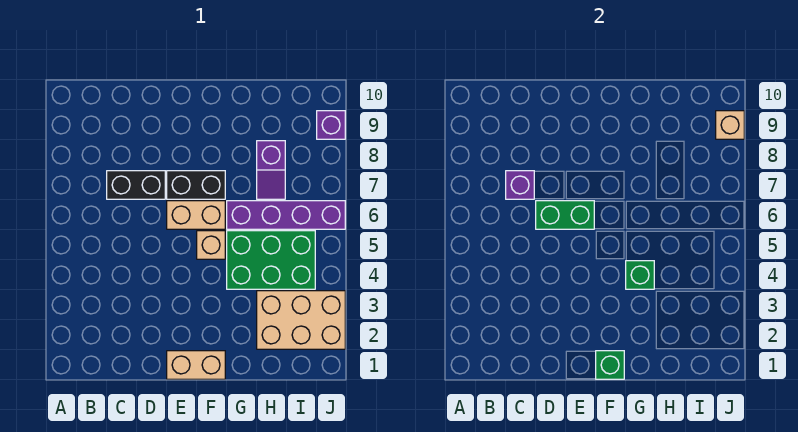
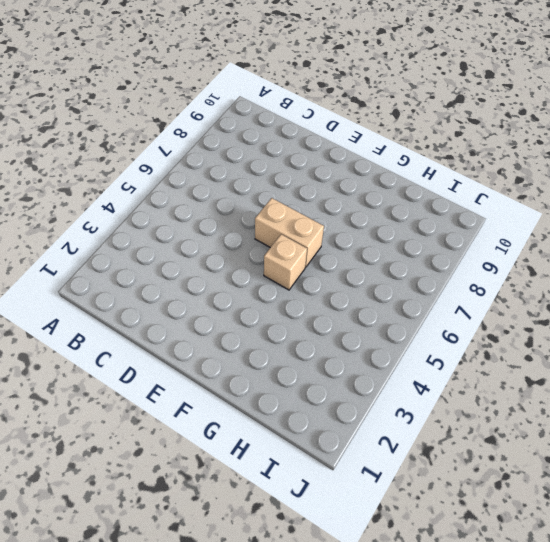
none -> black 1x2 brick [107,171,165,199]
none -> tan 1x2 brick [167,351,225,379]
none -> black 1x2 brick [167,171,225,199]

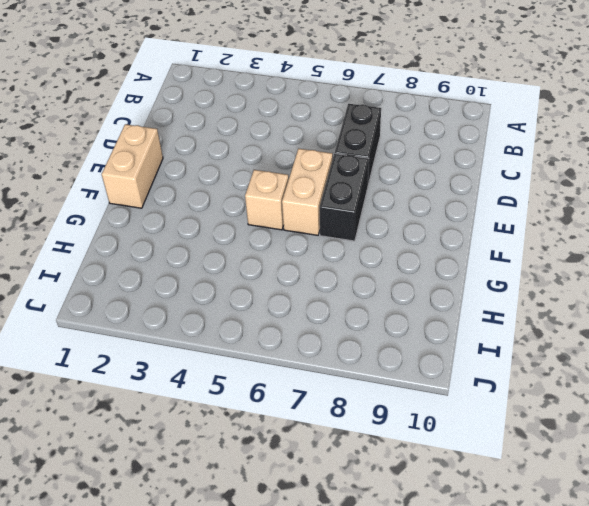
none -> green 2x3 brick [227,231,315,289]
none -> purple 1x4 brick [227,201,345,229]
none -> tan 2x3 brick [257,291,345,349]

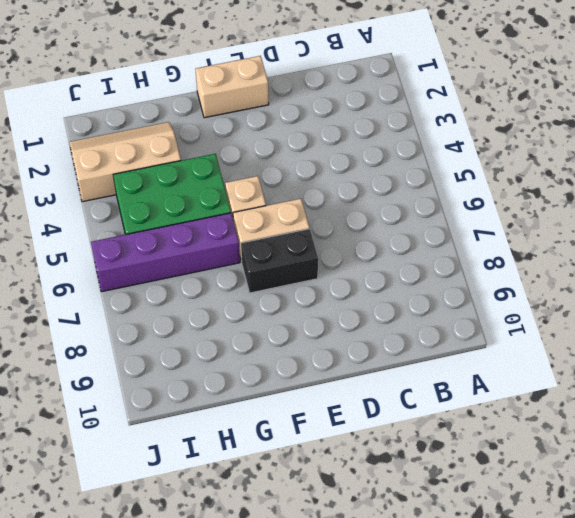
tan 2x3 slope [69,122,181,202] -> tan 2x3 brick [257,291,345,349]
none -> black 1x2 brick [107,171,165,199]
none -> purple 1x2 slope [257,141,285,199]
none -> purple 1x1 brick [317,111,345,139]

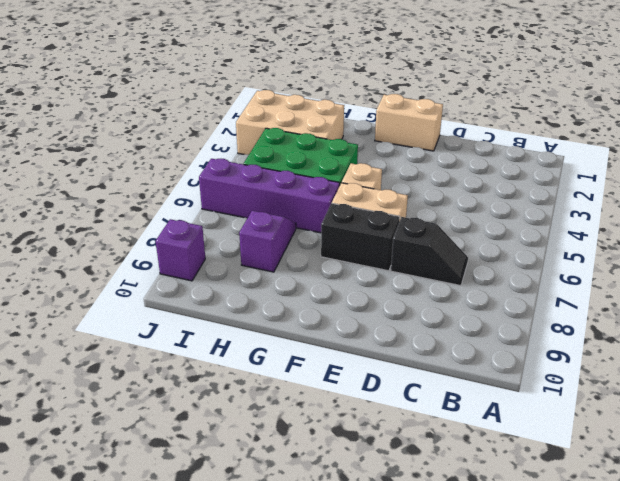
black 1x2 slope [391,217,468,286] -> black 1x2 brick [107,171,165,199]
none -> purple 1x1 brick [506,171,534,199]
none -> green 1x2 brick [536,201,594,229]
none -> green 1x1 brick [596,351,624,379]

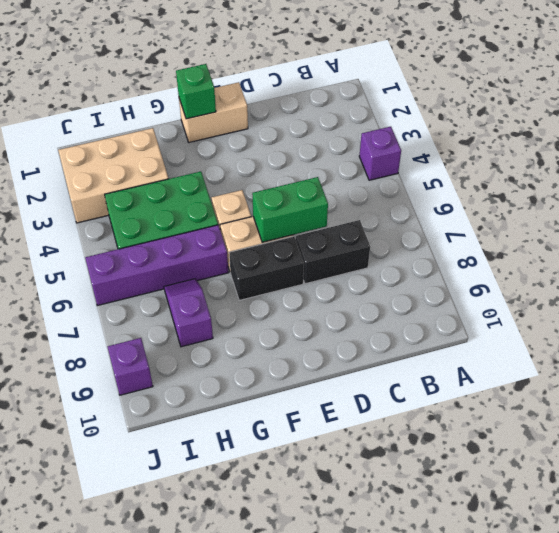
purple 1x1 brick [359,127,401,180] -> purple 1x1 brick moved to [506,171,534,199]
none -> green 1x1 brick [626,261,654,289]
none -> tan 1x1 brick [716,111,744,139]

